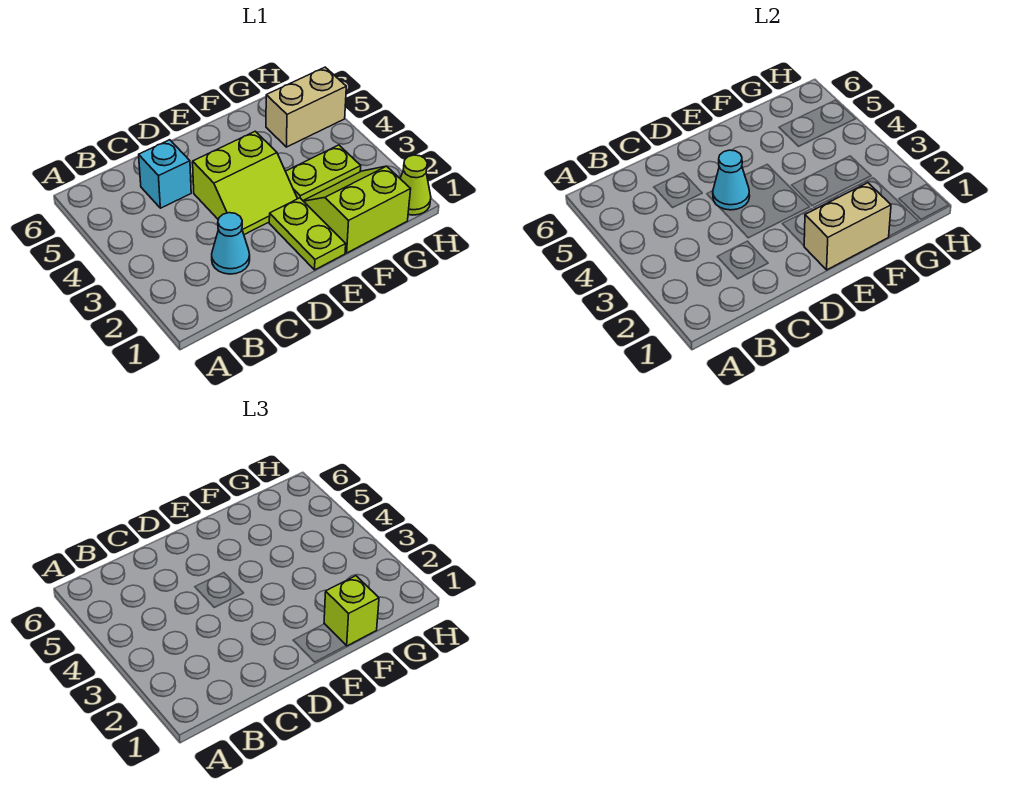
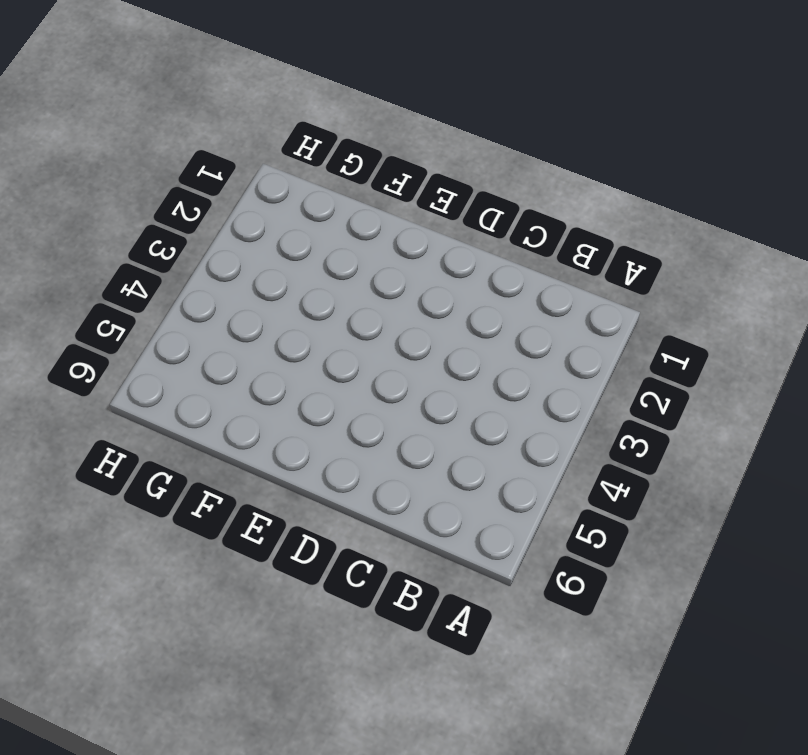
none -> cyan 1x1 cone [212,213,250,274]
none -> cyan 1x1 brick [139,140,191,208]

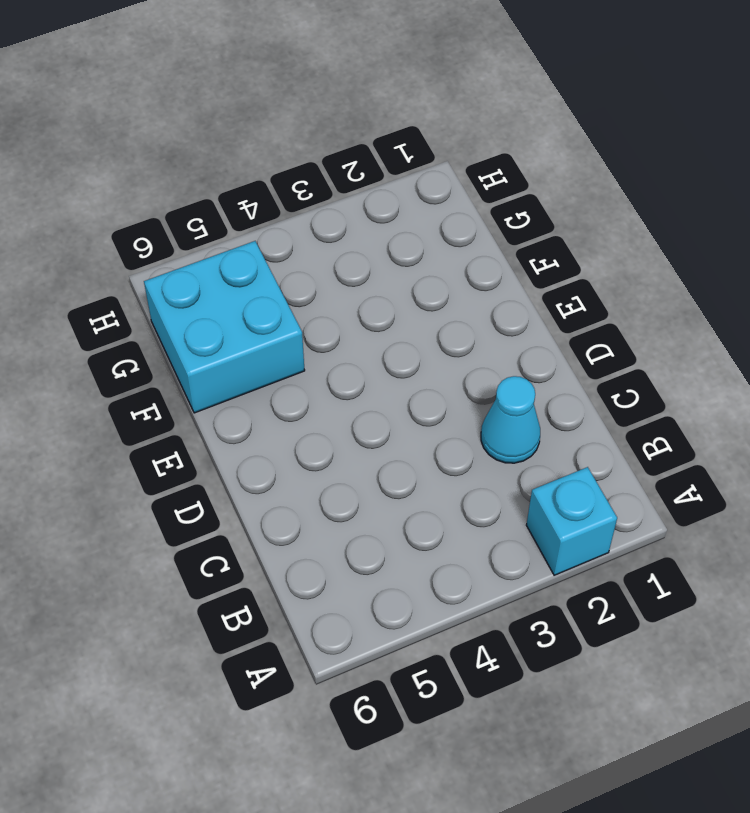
cyan 1x1 brick [526,467,617,575] -> cyan 1x1 brick moved to [139,140,191,208]
cyan 2x2 brick [144,241,305,413] -> tan 1x2 brick [266,67,346,147]
none -> lime 2x2 slope [193,131,297,235]
none -> lime 1x2 plate [269,198,346,270]

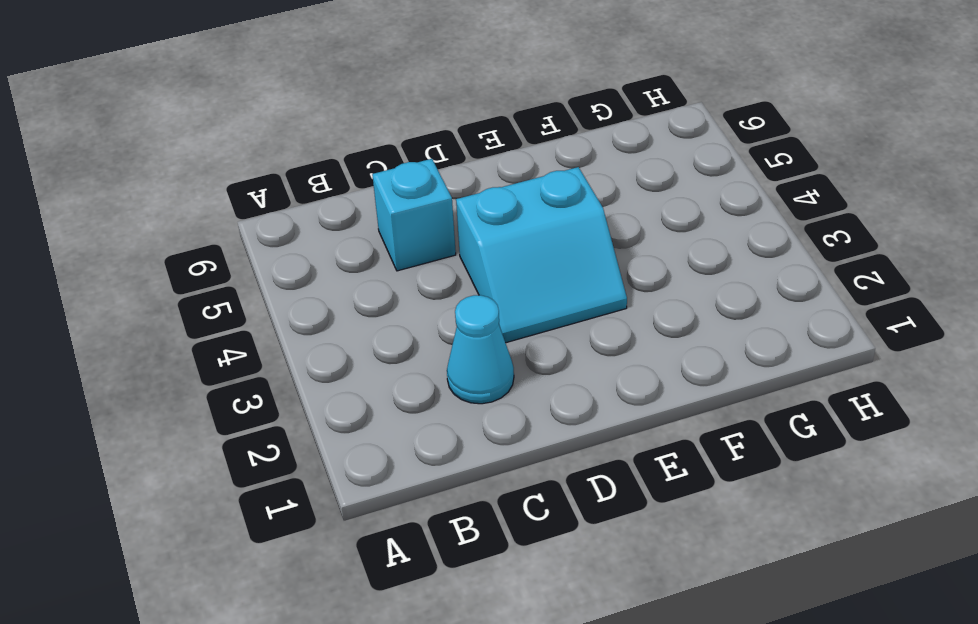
cyan 2x2 slope [456,167,627,343] -> lime 2x2 slope [193,131,297,235]
none -> lime 1x2 plate [269,198,346,270]
none -> lime 2x2 slope [303,166,411,253]

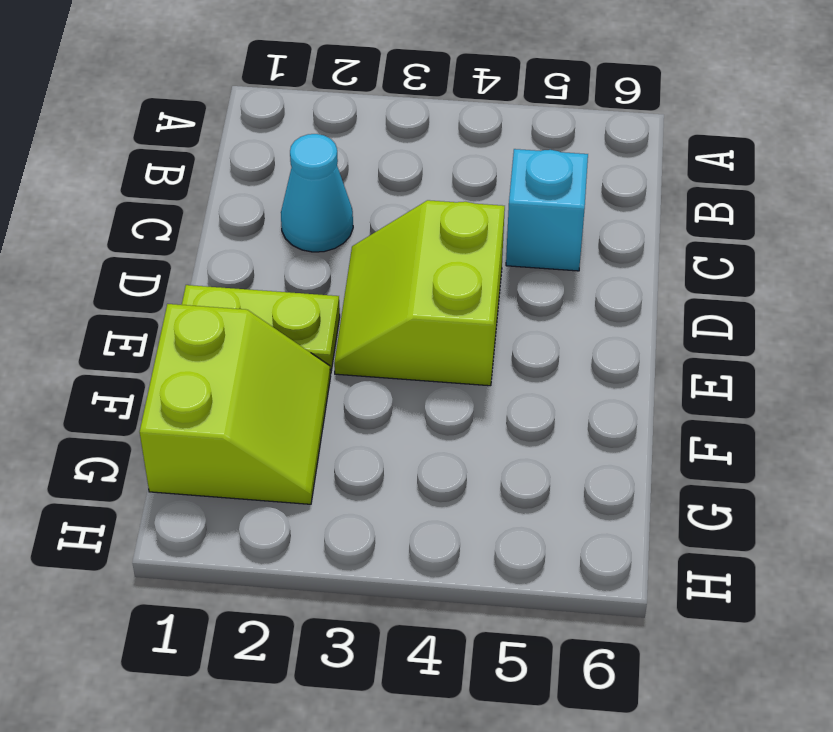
none -> lime 1x2 plate [285,145,361,200]
none -> tan 1x2 brick [266,67,346,147]

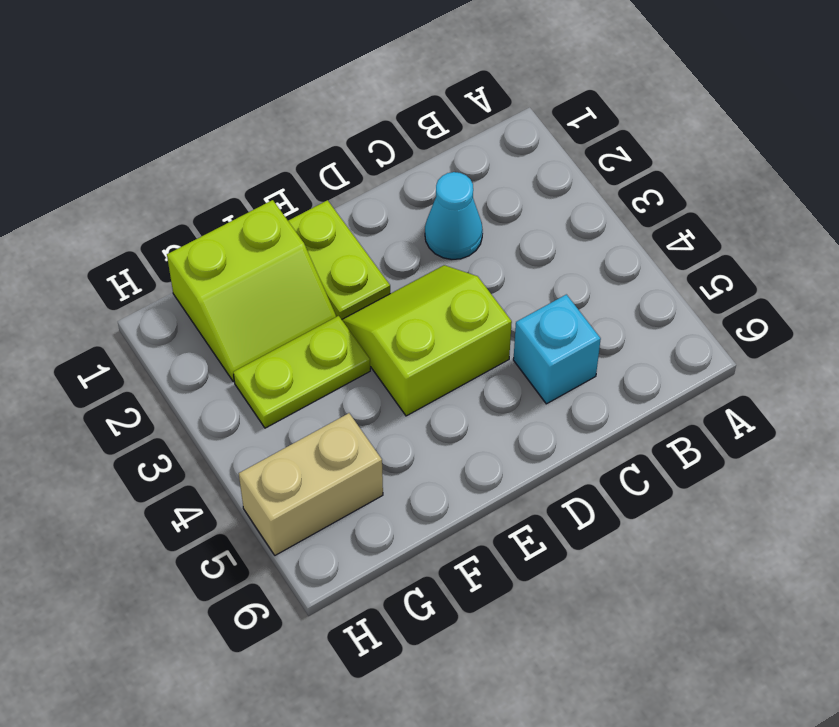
none -> lime 1x1 cone [400,155,431,215]
none -> cyan 1x1 cone [713,150,750,210]

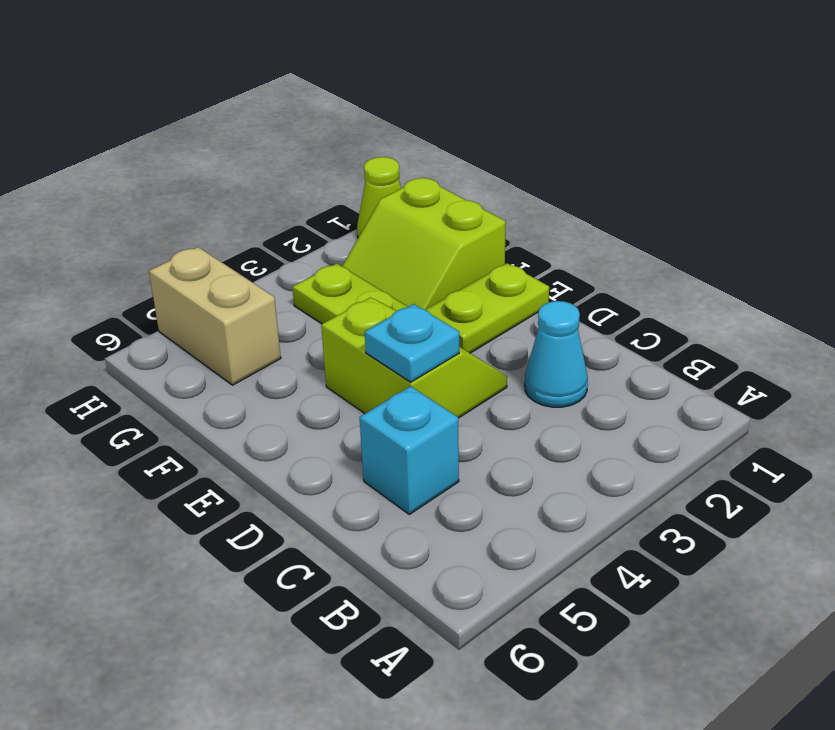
cyan 1x1 plate [365,304,459,382] -> cyan 1x1 cone [713,150,750,210]
none -> tan 1x2 brick [804,183,891,270]
none -> lime 1x1 brick [324,576,379,646]

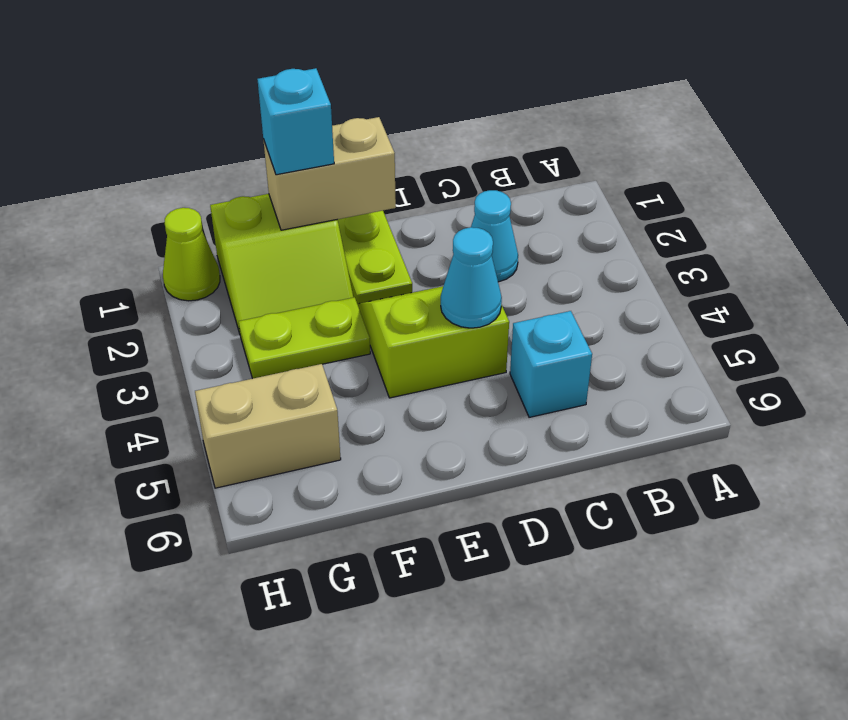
cyan 1x1 brick [257,68,334,175] -> lime 1x1 brick [324,576,379,646]

